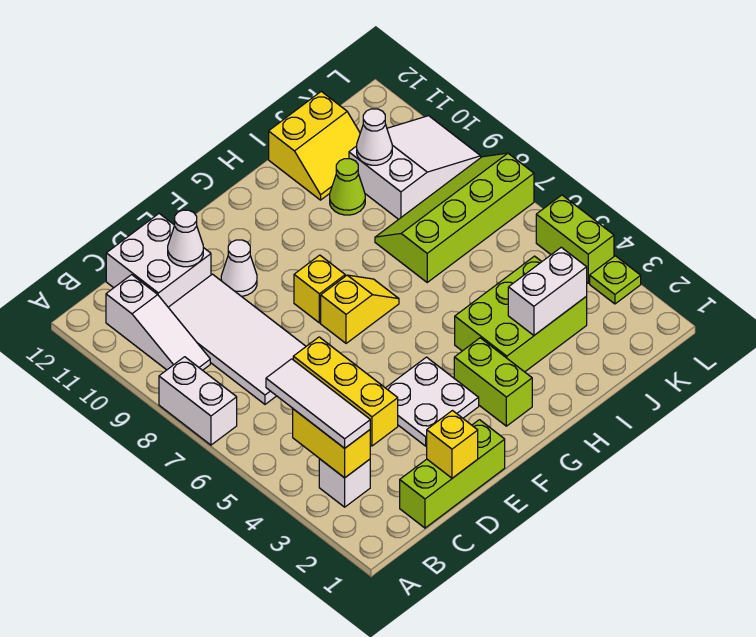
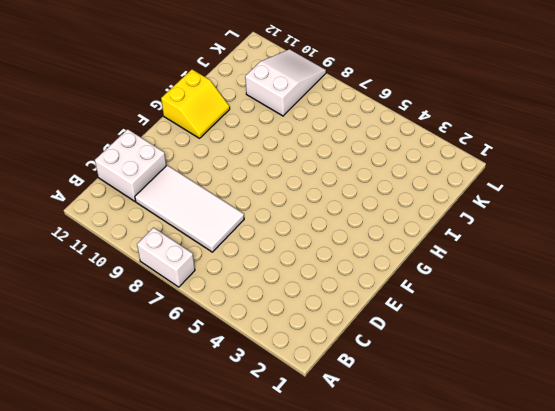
yellow 2x2 slope [161,70,230,138] -> yellow 2x2 slope moved to [269,91,360,200]
none -> white 1x1 brick [319,459,370,507]
none -> white 1x3 slope [106,275,210,370]
none -> lime 1x3 brick [400,420,505,528]

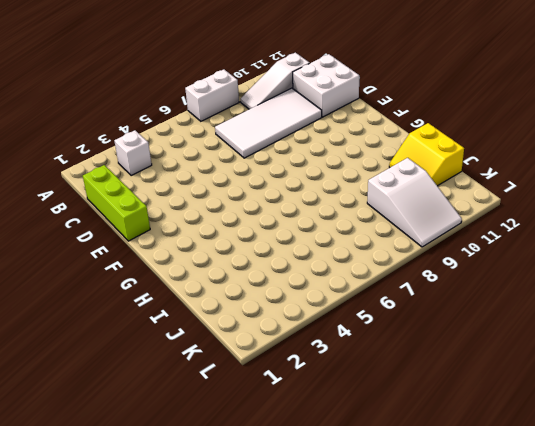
none -> yellow 1x3 brick [293,337,398,446]
none -> white 2x2 plate [386,357,479,446]
none -> white 1x1 cone [221,240,257,296]

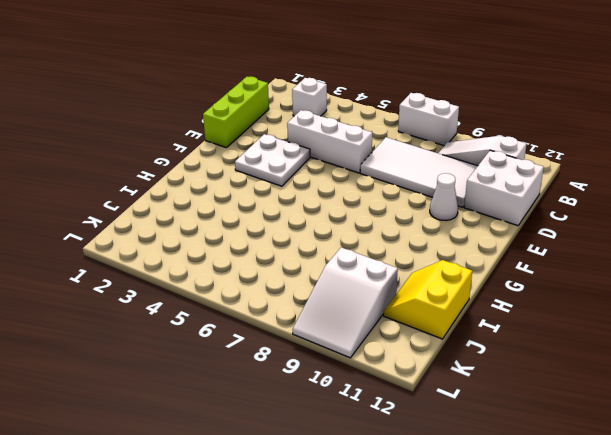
white 1x3 brick [287,110,372,173] -> yellow 1x3 brick [293,337,398,446]
none -> yellow 1x2 slope [321,275,399,343]
none -> yellow 1x1 brick [294,255,345,323]
none -> lime 1x2 brick [454,338,532,426]

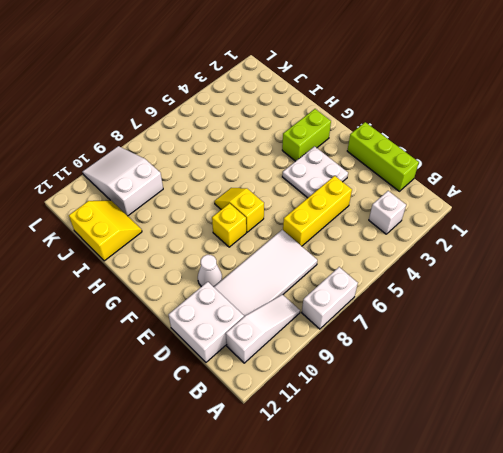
none -> lime 2x3 brick [455,256,587,372]
none -> lime 2x4 slope [375,153,534,282]
none -> lime 1x1 cone [330,159,365,215]

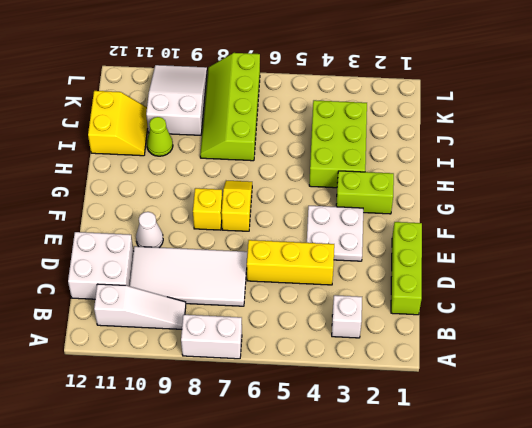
none -> lime 1x1 plate [590,256,641,304]
none -> lime 1x2 brick [536,195,614,283]
none -> yellow 1x2 brick [293,409,370,478]

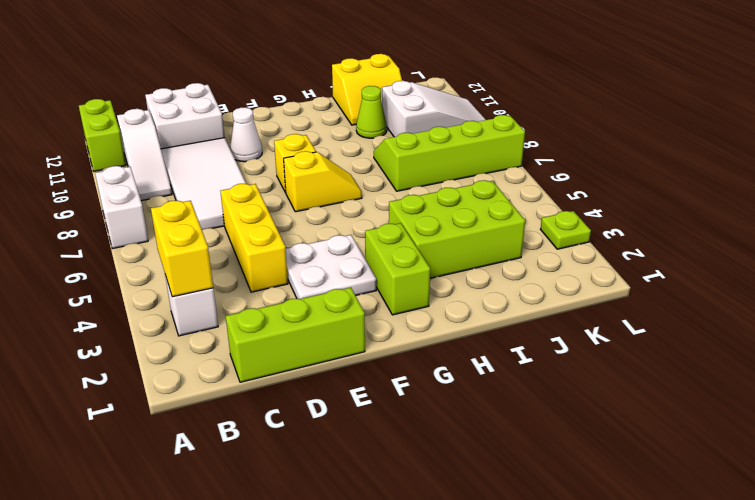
lime 1x2 brick [79,99,126,171] -> lime 1x2 brick moved to [536,195,614,283]
none -> yellow 1x1 brick [427,411,478,478]
none -> white 1x1 cone [168,210,203,267]
none -> white 1x2 brick [508,247,587,335]

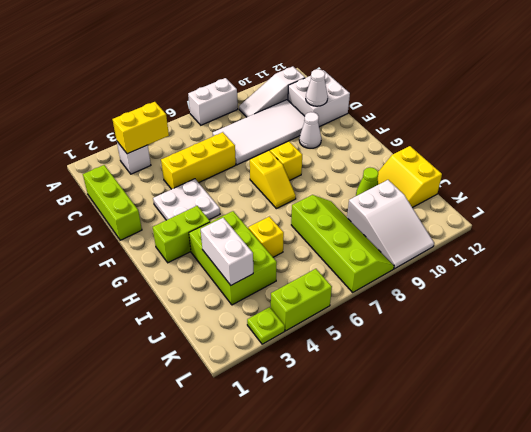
yellow 1x1 brick [248,217,284,257] -> yellow 1x1 brick moved to [427,411,478,478]
none -> white 1x1 cone [357,109,392,165]
none -> white 1x3 tile [266,359,370,448]

